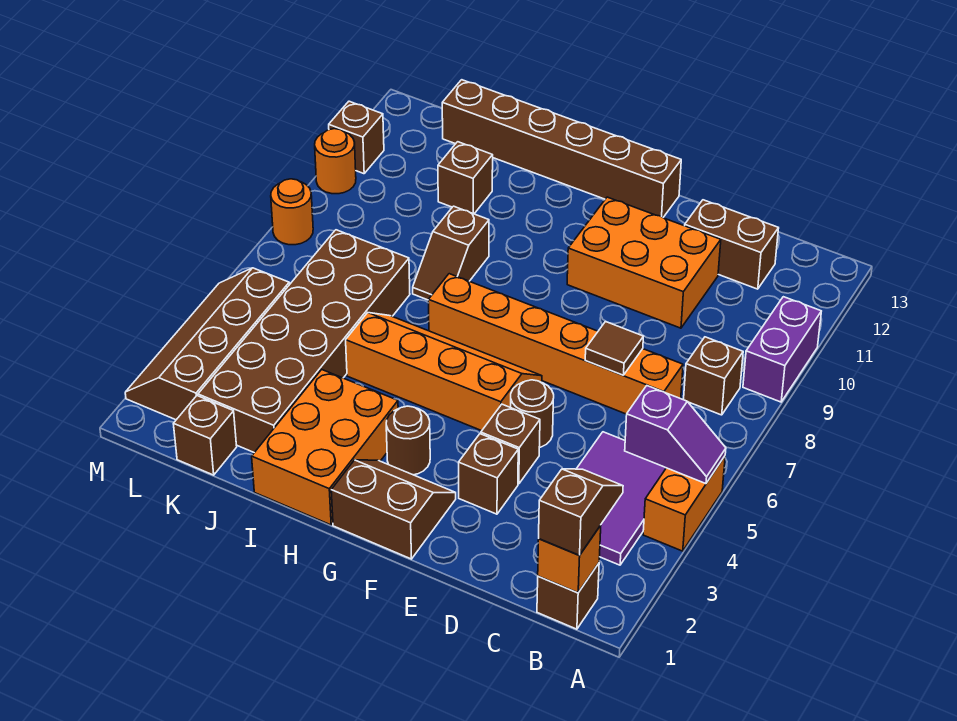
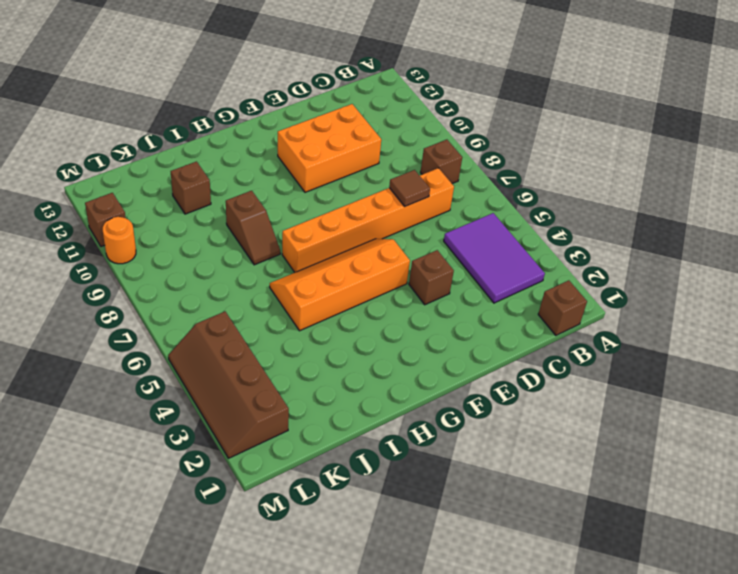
none -> orange 1x2 brick [643,456,725,551]
none -> purple 1x2 brick [743,297,821,402]
none -> brown 1x2 brick [685,200,779,289]

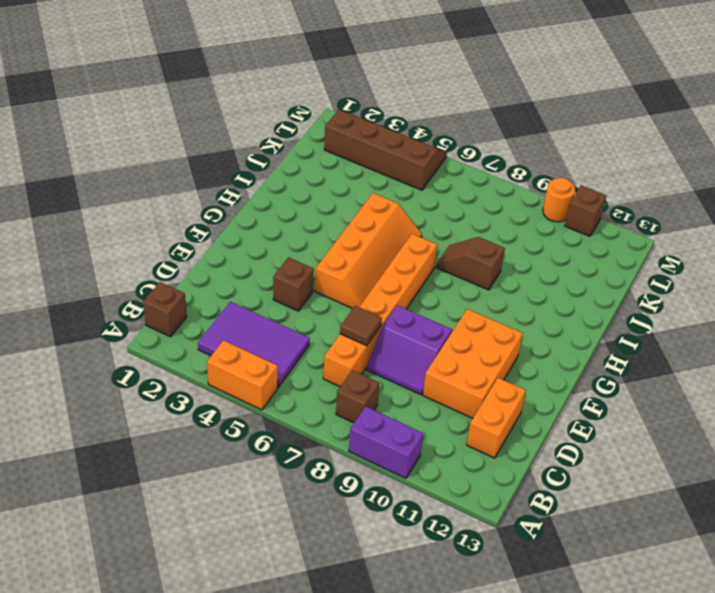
orange 1x2 brick [467,378,526,458] -> brown 1x2 brick [685,200,779,289]
purple 2x2 slope [366,305,452,395] -> none
none -> brown 1x1 brick [459,434,518,514]
none -> brown 1x1 round brick [511,380,554,448]
none -> brown 2x2 slope [331,460,456,559]

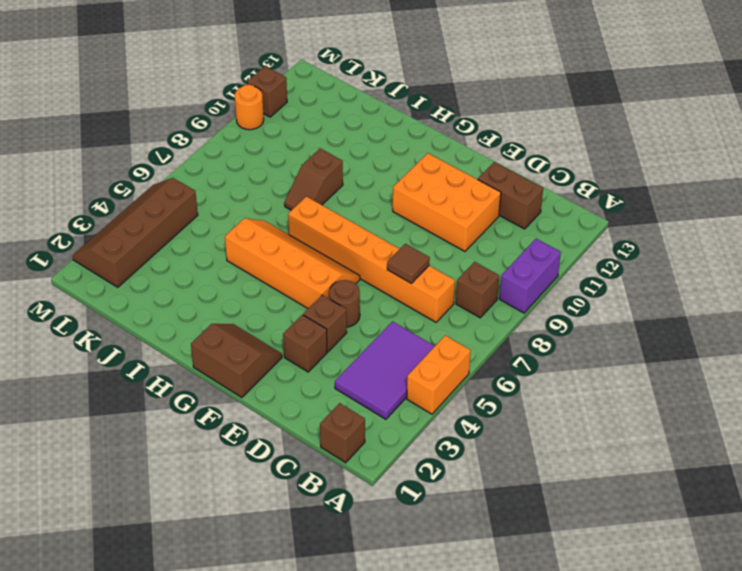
none -> brown 1x6 brick [442,80,681,217]
none -> brown 1x1 round brick [386,406,430,475]
none -> orange 2x3 brick [252,370,398,525]

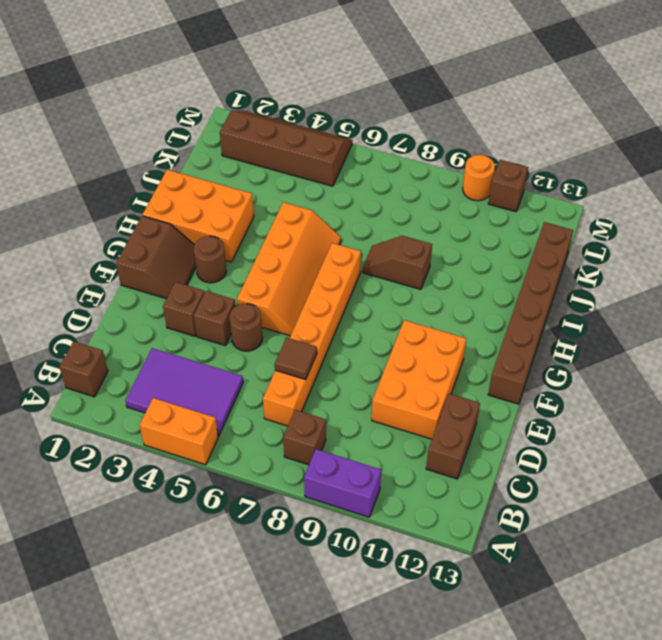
none -> brown 2x6 brick [198,230,410,453]
none -> brown 1x1 brick [438,142,493,214]
none -> brown 1x1 brick [173,396,237,475]

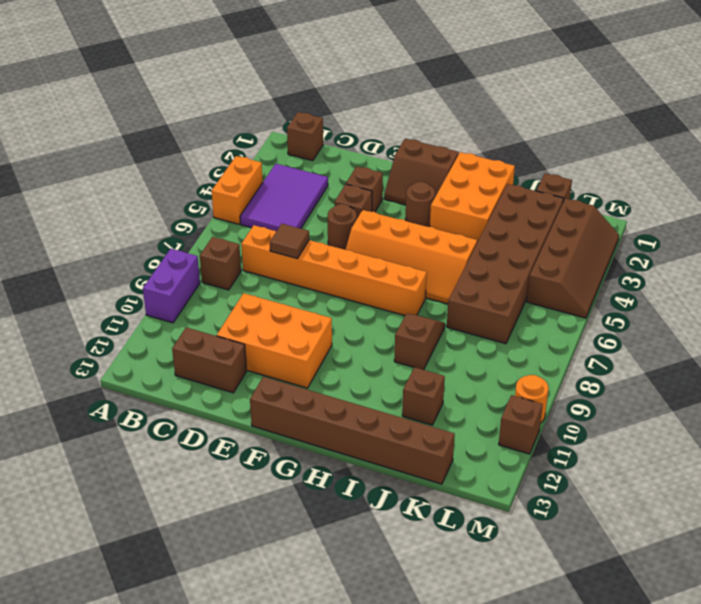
none -> orange 1x1 round brick [271,179,313,245]
none -> purple 1x2 slope [625,386,726,484]
none -> orange 1x1 brick [538,525,601,593]

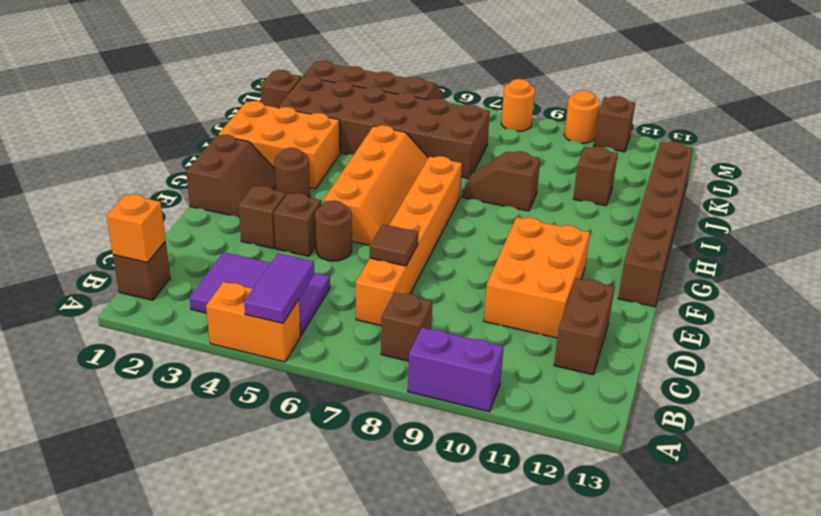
purple 1x2 tile [244,253,315,323] -> purple 1x2 slope [625,386,726,484]
none -> brown 1x2 slope [539,469,623,555]

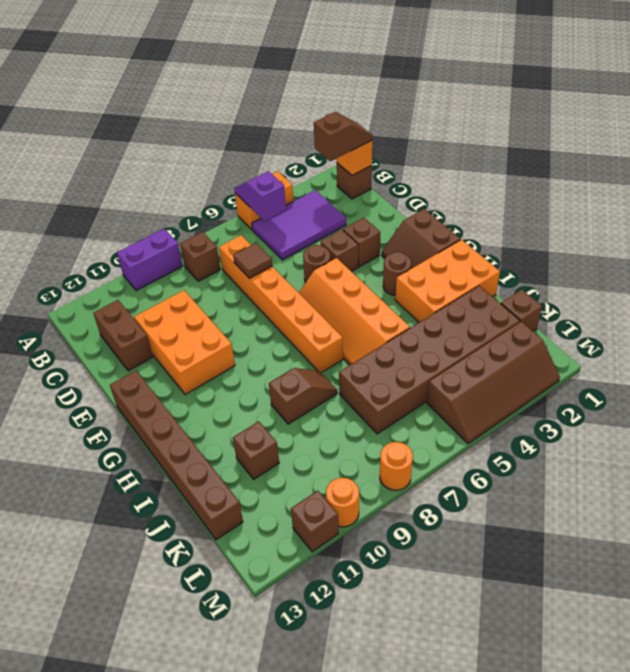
brown 1x2 slope [314,112,372,161] -> brown 1x2 slope turned to [539,469,623,555]

